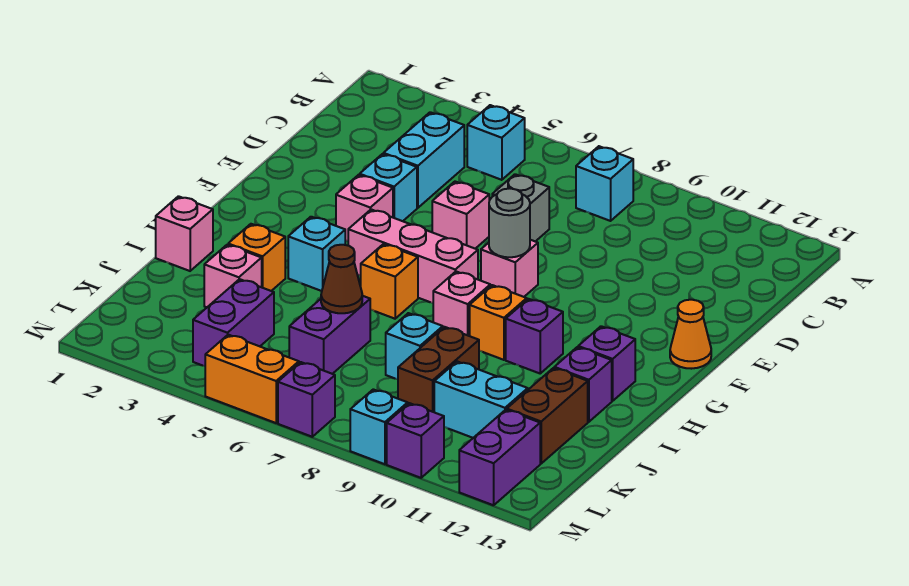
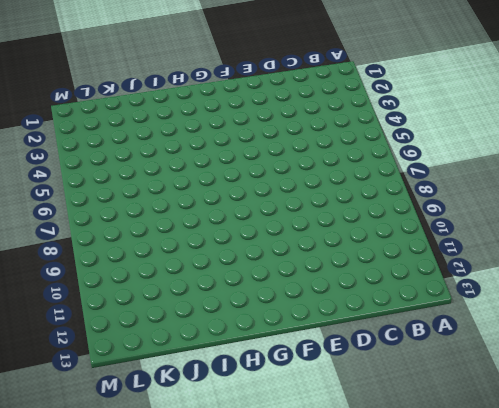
none -> cyan 1x1 brick [467,105,525,180]
none -> cyan 1x1 brick [576,146,633,221]
none -> cyan 1x2 brick [383,112,464,208]
none -> grey 1x1 brick [492,174,549,242]

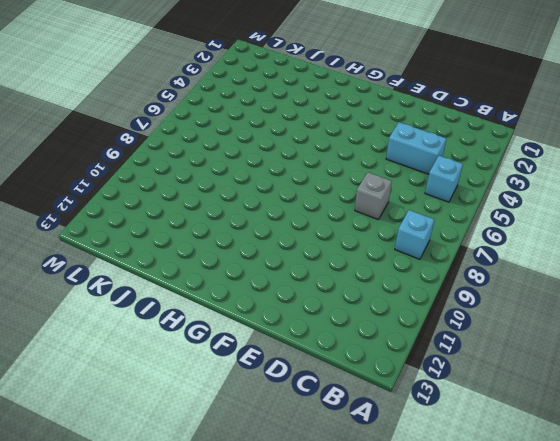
none -> cyan 1x1 brick [360,154,417,221]
none -> pink 1x1 brick [432,182,489,249]
none -> pink 1x1 brick [336,175,393,241]
none -> pink 1x1 brick [481,240,538,297]

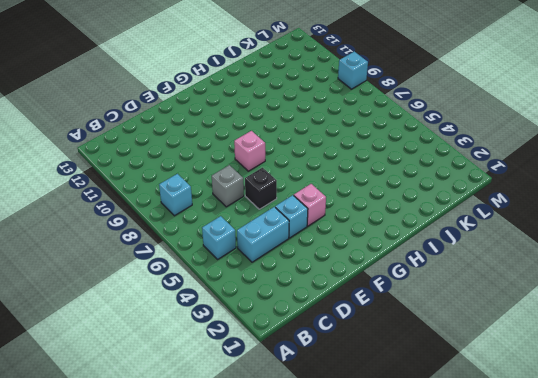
black 1x1 brick [245,168,277,209] -> pink 1x1 brick [432,182,489,249]
none -> orange 1x1 cone [670,300,711,369]
none -> pink 1x3 brick [348,209,478,303]
none -> cyan 1x1 brick [288,217,345,291]
none -> orange 1x1 brick [361,244,418,319]

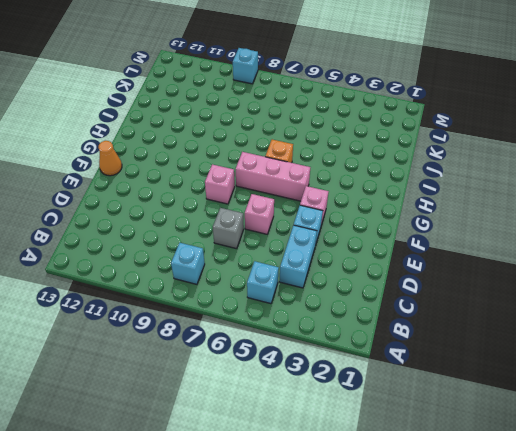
none -> cyan 1x1 brick [288,217,345,291]
none -> pink 1x1 brick [433,272,490,336]
none -> orange 1x1 brick [470,285,527,360]
none -> purple 1x1 brick [506,299,563,373]

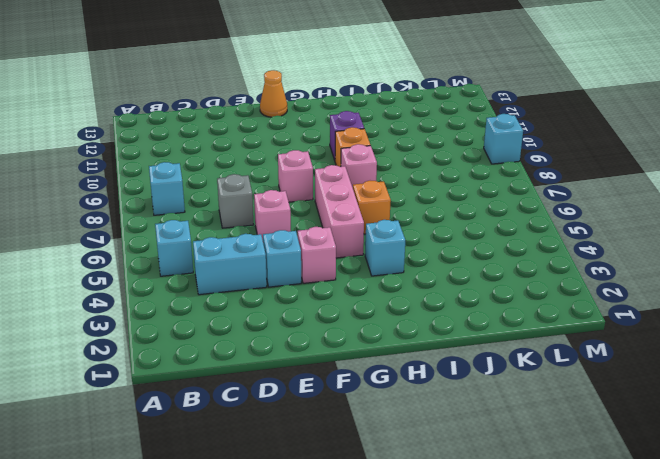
none -> purple 1x1 brick [578,326,635,401]
none -> pink 1x1 brick [156,196,213,271]
none -> orange 1x1 brick [228,224,285,291]
none -> purple 1x1 brick [554,347,612,422]

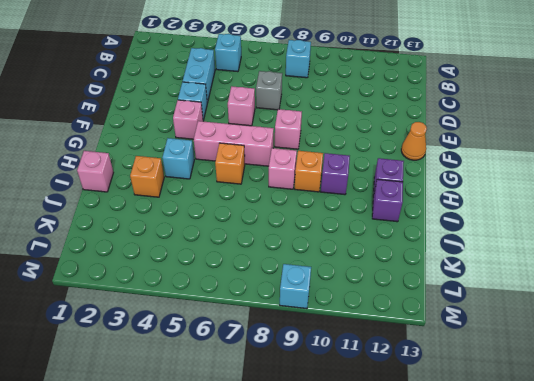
none -> pink 1x1 brick [204,245,262,307]
none -> purple 1x2 brick [289,296,370,374]
none -> cyan 1x1 brick [386,313,443,379]
none -> brown 1x2 brick [398,327,479,412]

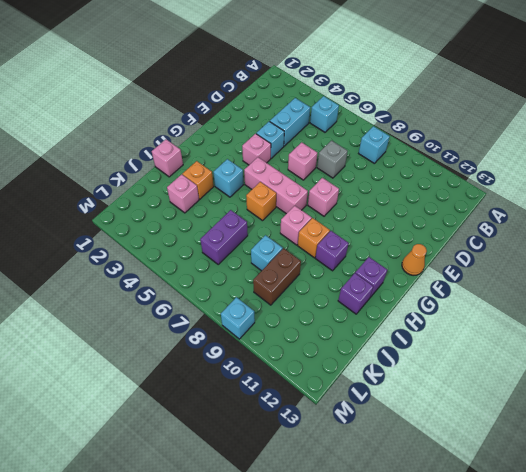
none -> brown 1x2 brick [507,368,588,463]
none -> purple 1x2 brick [193,279,274,366]
none -> cyan 1x2 brick [434,361,528,438]
none -> purple 1x2 brick [459,410,540,505]

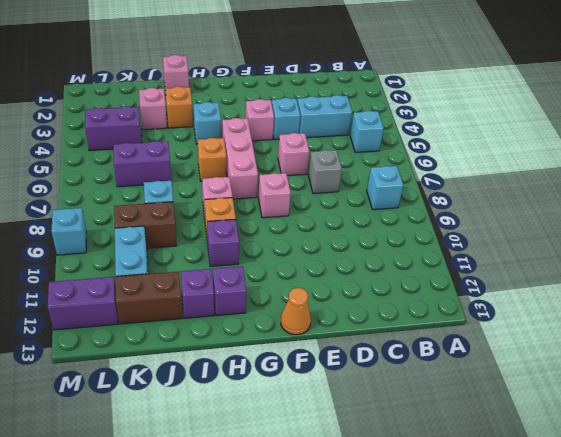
none -> orange 1x2 brick [205,335,299,423]
none -> purple 1x1 brick [278,362,335,437]
none -> purple 1x1 brick [387,403,444,478]
none -> grey 1x1 round brick [489,189,530,257]

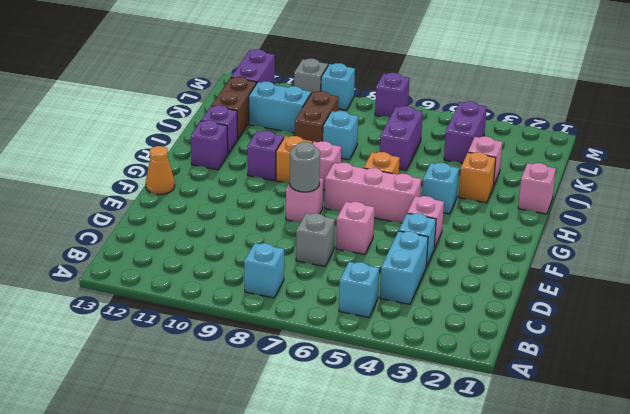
grey 1x1 brick [294,59,328,93] -> purple 1x1 brick [387,403,444,478]
none -> orange 1x2 brick [205,335,299,423]
none -> brown 1x1 cone [321,245,362,313]

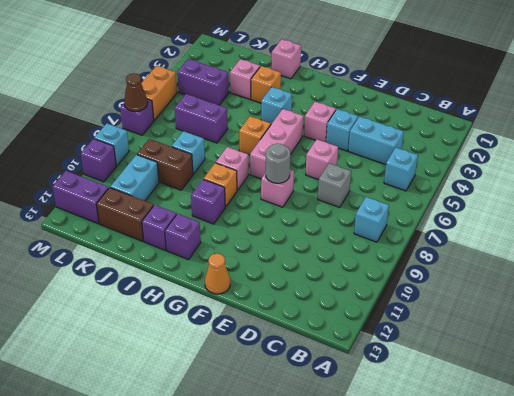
brown 1x1 cone [124,73,148,112] -> brown 1x1 cone moved to [321,245,362,313]

